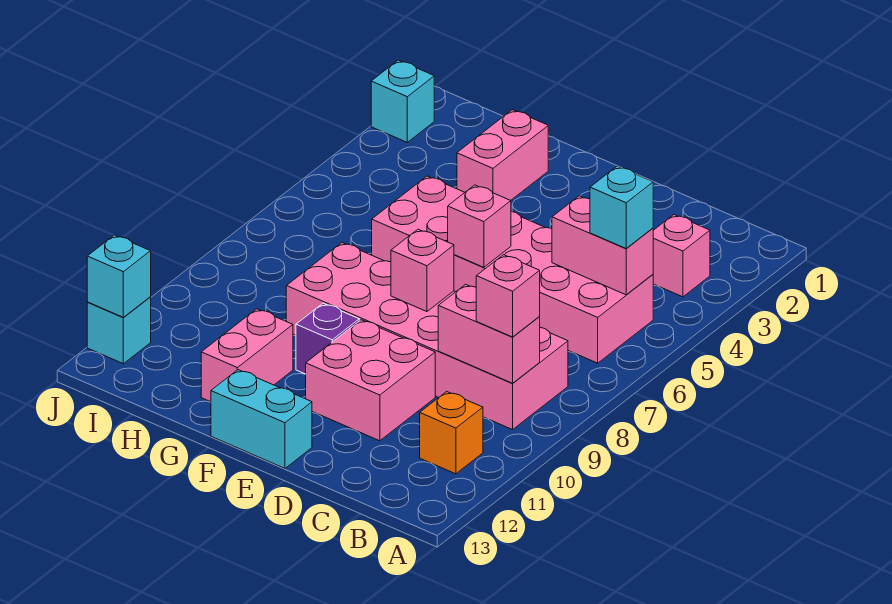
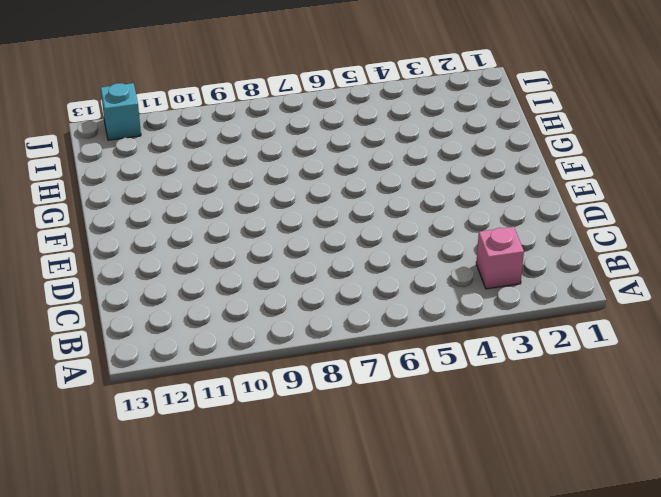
none -> pink 2x6 brick [372,176,653,363]
none -> pink 2x6 brick [286,243,568,430]
none -> orange 1x1 brick [420,392,483,474]

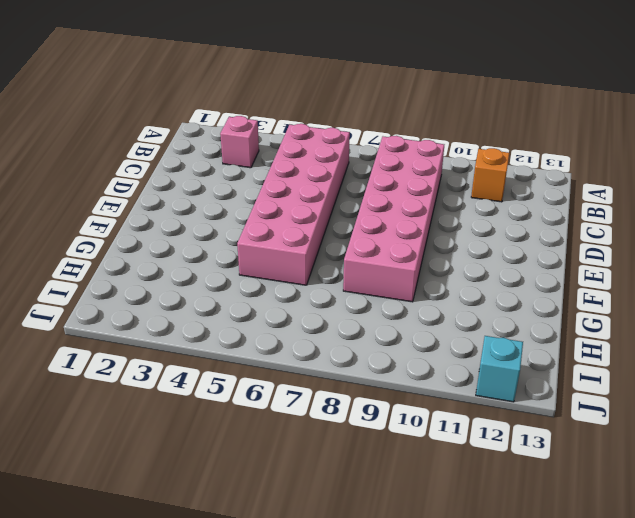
none -> pink 2x2 brick [306,320,435,441]
none -> cyan 1x2 brick [211,370,312,468]
none -> purple 1x1 brick [296,303,359,374]

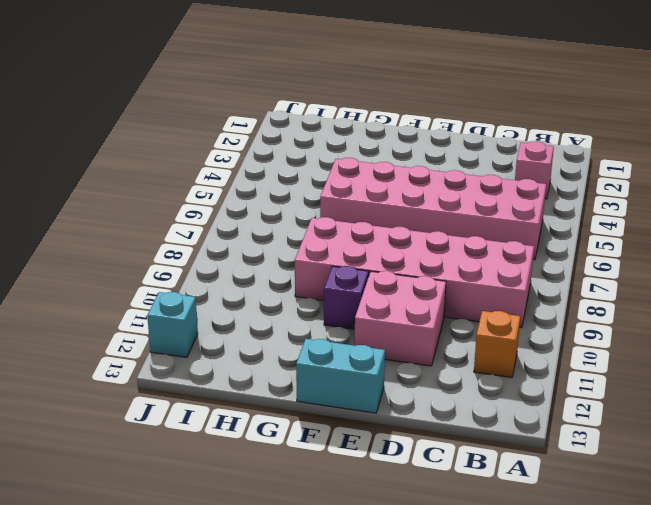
none -> pink 1x2 brick [457,110,548,200]
none -> pink 1x2 brick [201,309,293,402]
none -> cyan 1x1 brick [371,60,435,142]

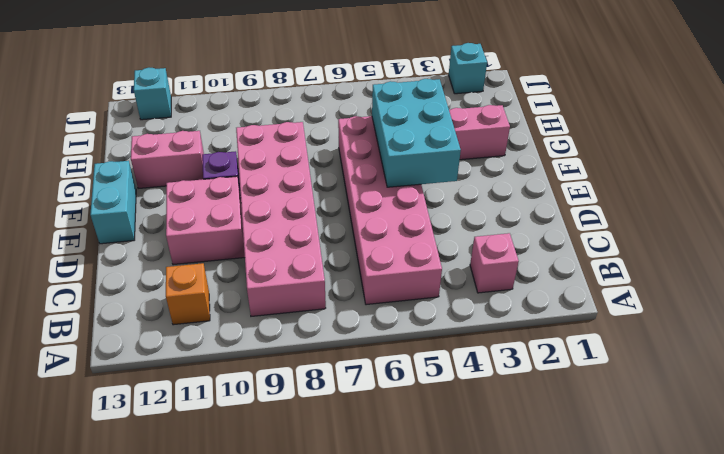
cyan 2x3 brick [372,79,461,187] -> none
none -> pink 1x2 brick [552,196,653,295]
none -> pink 1x2 brick [438,284,540,383]
none -> pink 1x1 brick [448,185,511,267]

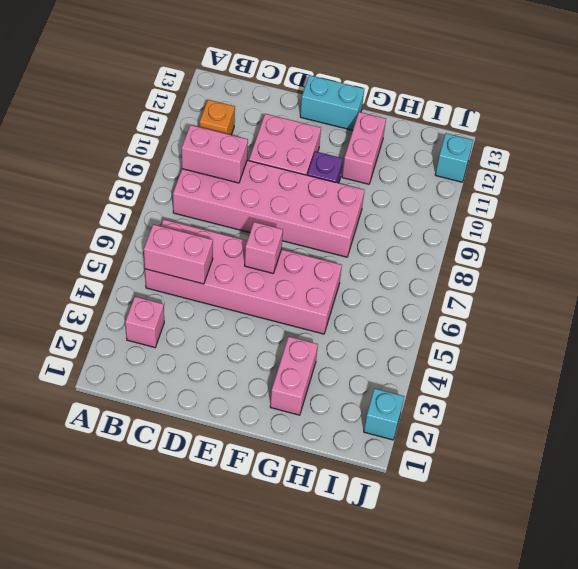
none -> pink 1x1 brick [391,229,454,312]
none -> cyan 1x1 brick [87,235,151,317]
none -> cyan 1x1 brick [590,166,653,248]

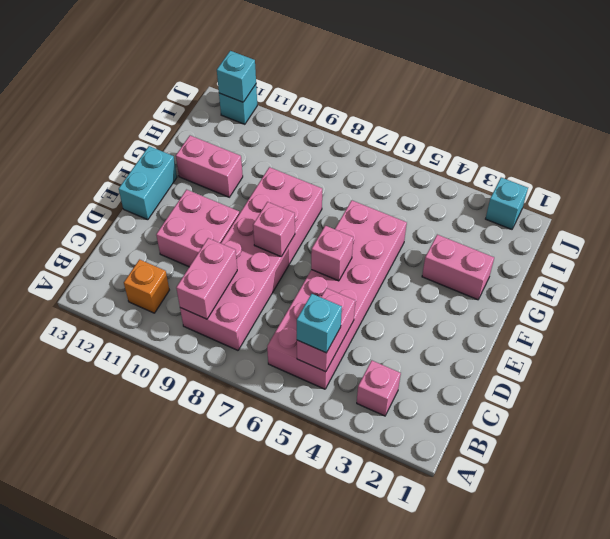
none -> purple 1x1 brick [296,303,359,374]
none -> pink 1x1 brick [476,255,540,337]

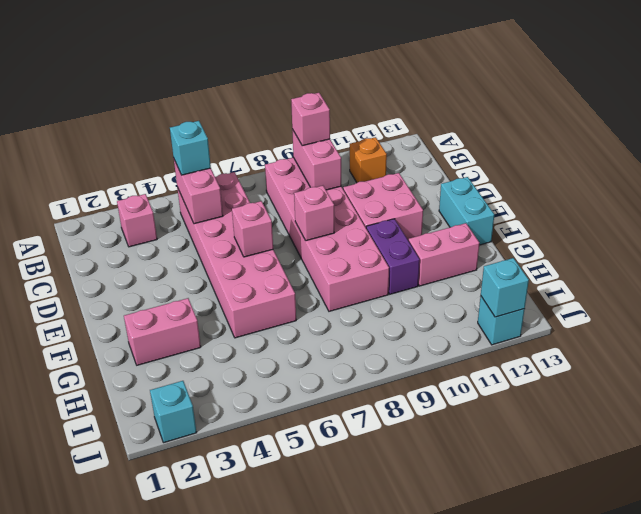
purple 1x2 brick [366,219,420,294] -> purple 1x1 brick [296,303,359,374]

